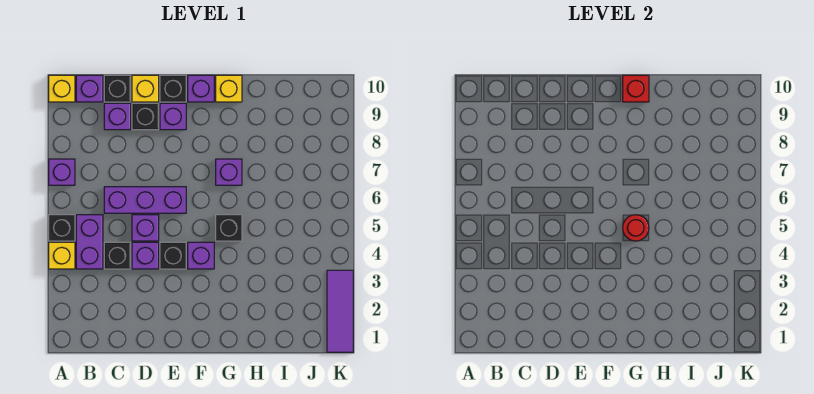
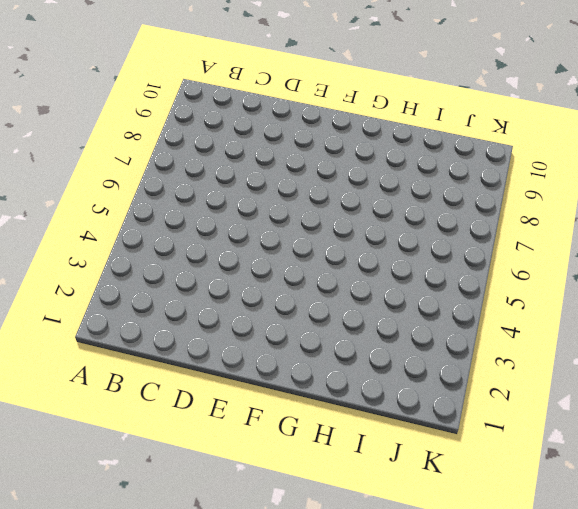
none -> yellow 1x1 brick [49,242,75,269]
none -> black 1x1 brick [49,215,75,241]
none -> purple 1x1 brick [49,159,75,185]

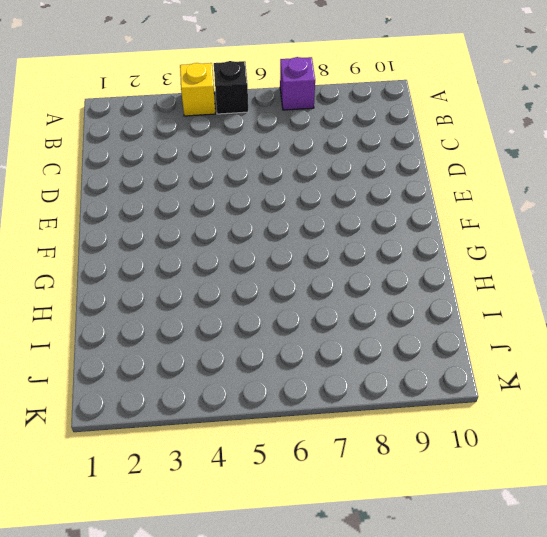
none -> yellow 1x1 brick [49,75,75,102]
none -> purple 1x2 brick [76,215,103,269]
none -> purple 1x1 brick [76,75,103,102]

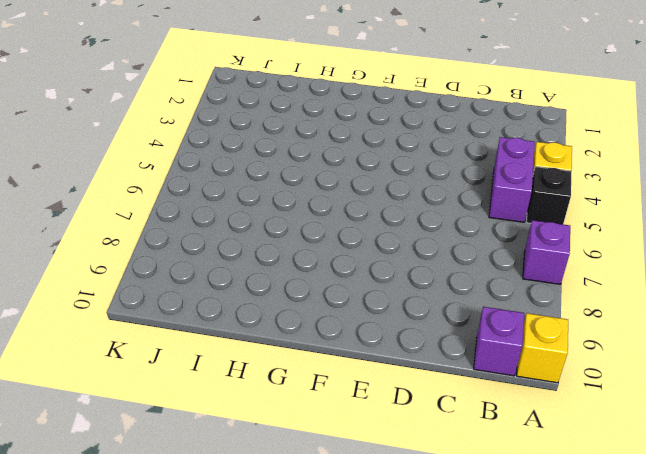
none -> black 1x1 brick [104,242,131,269]
none -> purple 1x3 brick [104,187,186,213]
none -> purple 1x1 brick [104,103,131,130]

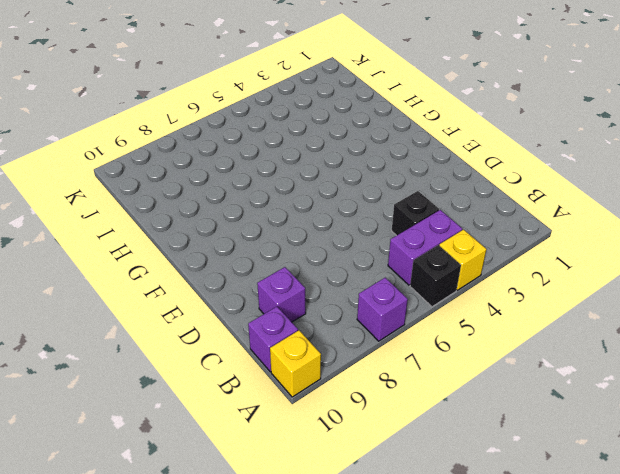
none -> purple 1x3 brick [104,187,186,213]
none -> black 1x1 brick [104,75,131,102]
none -> purple 1x1 brick [132,242,159,269]

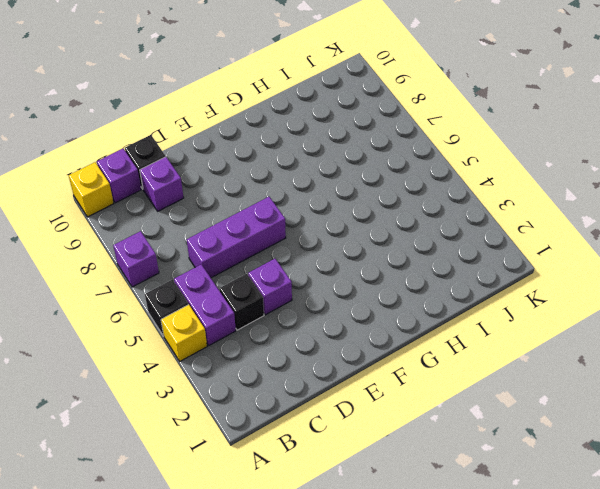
none -> purple 1x1 brick [132,215,159,241]
none -> black 1x1 brick [132,103,159,130]
none -> yellow 1x1 brick [132,75,159,102]

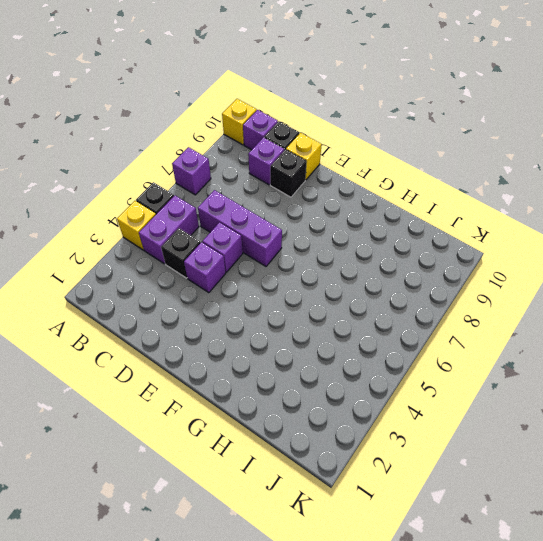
none -> black 1x1 brick [160,242,186,269]
none -> purple 1x1 brick [160,103,186,130]
none -> black 1x1 brick [160,75,186,102]

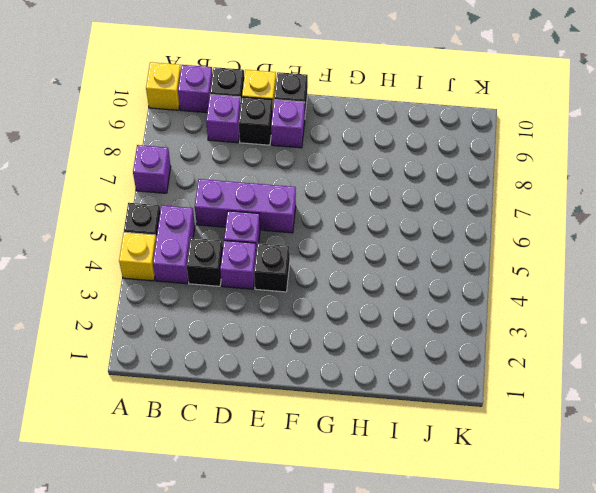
none -> purple 1x1 brick [188,242,214,269]
none -> purple 1x1 brick [188,75,214,102]
none -> black 1x1 brick [216,215,242,241]

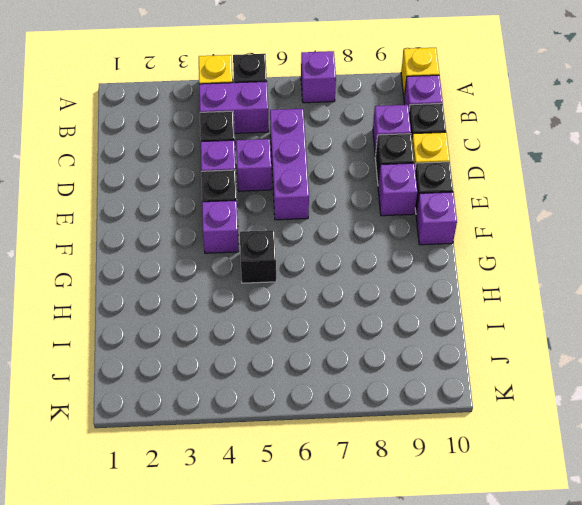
none -> purple 1x1 brick [216,159,242,185]
none -> yellow 1x1 brick [216,75,242,102]
none -> purple 1x3 tile [327,270,353,352]

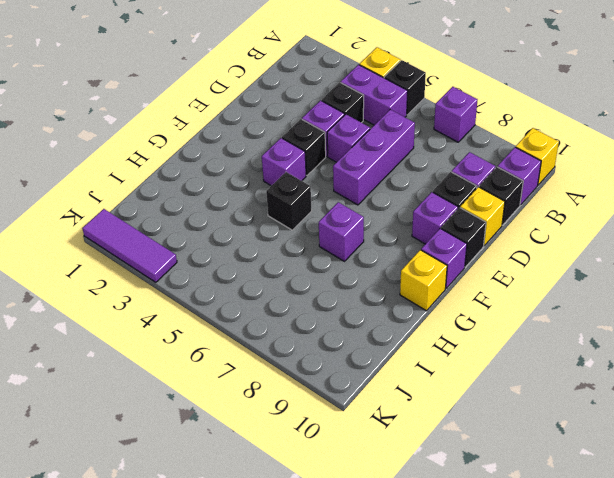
none -> red 1x1 round brick [623,215,649,241]
none -> red 1x1 brick [623,75,649,102]

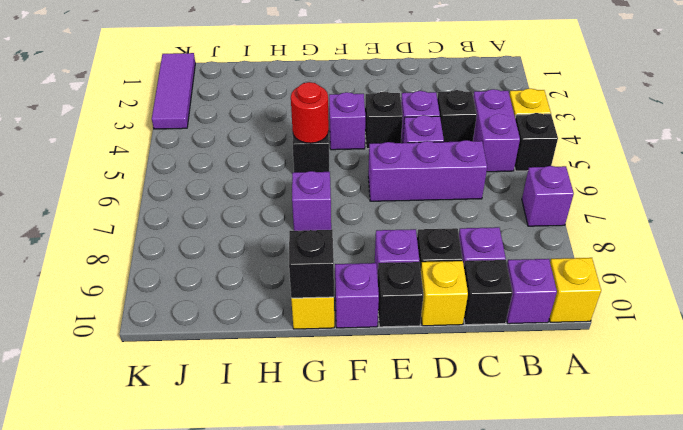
black 1x1 brick [289,230,334,298] -> red 1x1 brick [623,75,649,102]

